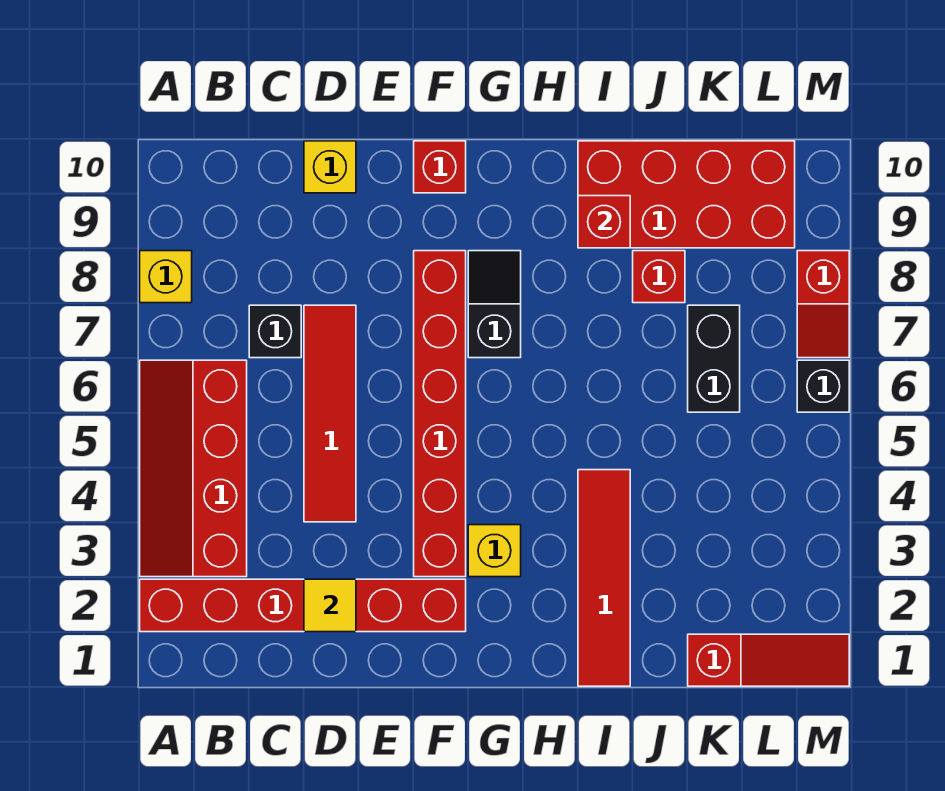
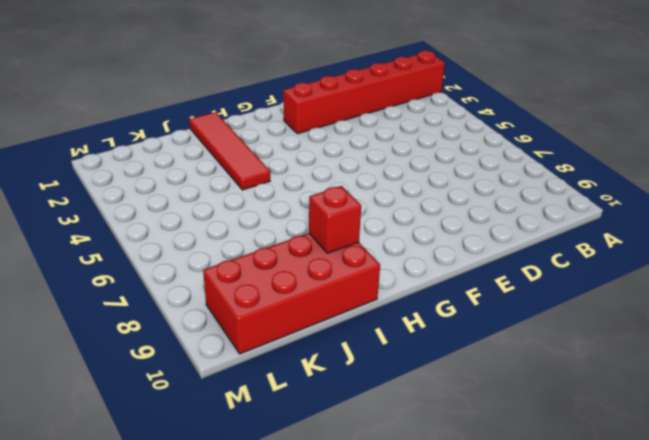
none -> red 2x4 slope [140,360,247,577]
none -> yellow 1x1 brick [140,251,192,303]
none -> black 1x1 brick [249,305,301,358]

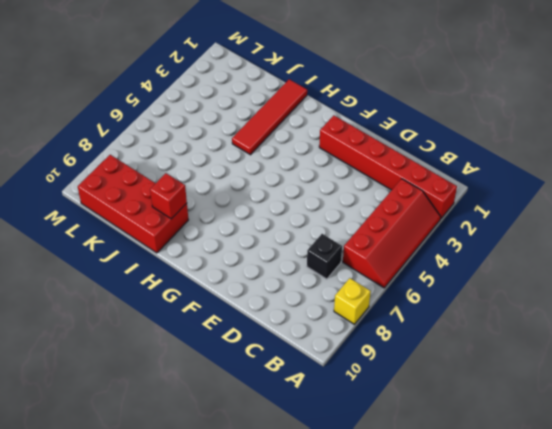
none -> red 1x4 tile [304,305,356,522]
none -> yellow 1x1 brick [304,141,356,193]
none -> red 1x6 brick [414,251,466,577]

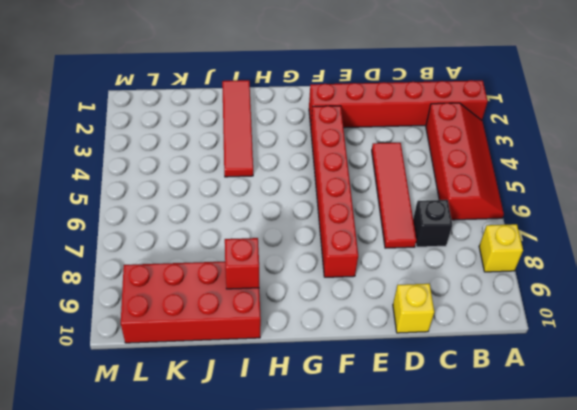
none -> red 1x1 brick [414,141,466,193]
none -> yellow 1x1 brick [468,525,521,577]
none -> black 1x2 slope [468,251,521,358]

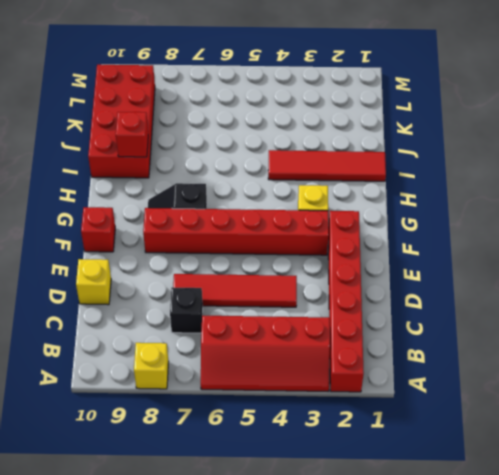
none -> red 1x1 brick [633,251,685,303]
none -> red 1x3 slope [688,634,849,686]
none -> black 1x2 brick [688,305,740,412]

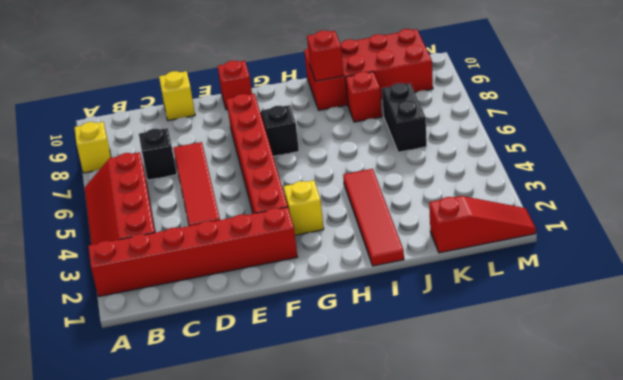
none -> black 1x1 brick [797,360,849,412]
none -> red 1x2 slope [797,251,849,358]
none -> yellow 1x1 tile [304,579,356,632]

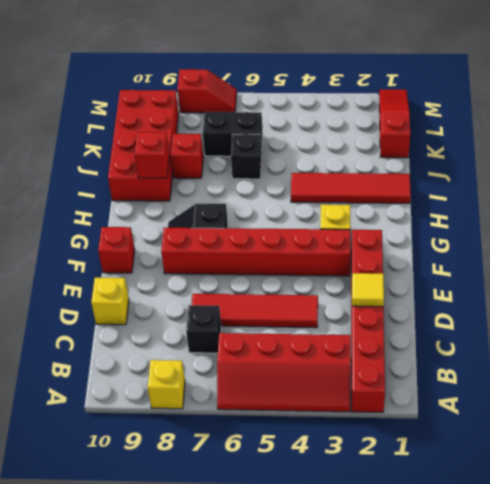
black 1x1 brick [231,134,262,179] -> black 1x1 brick moved to [797,360,849,412]

